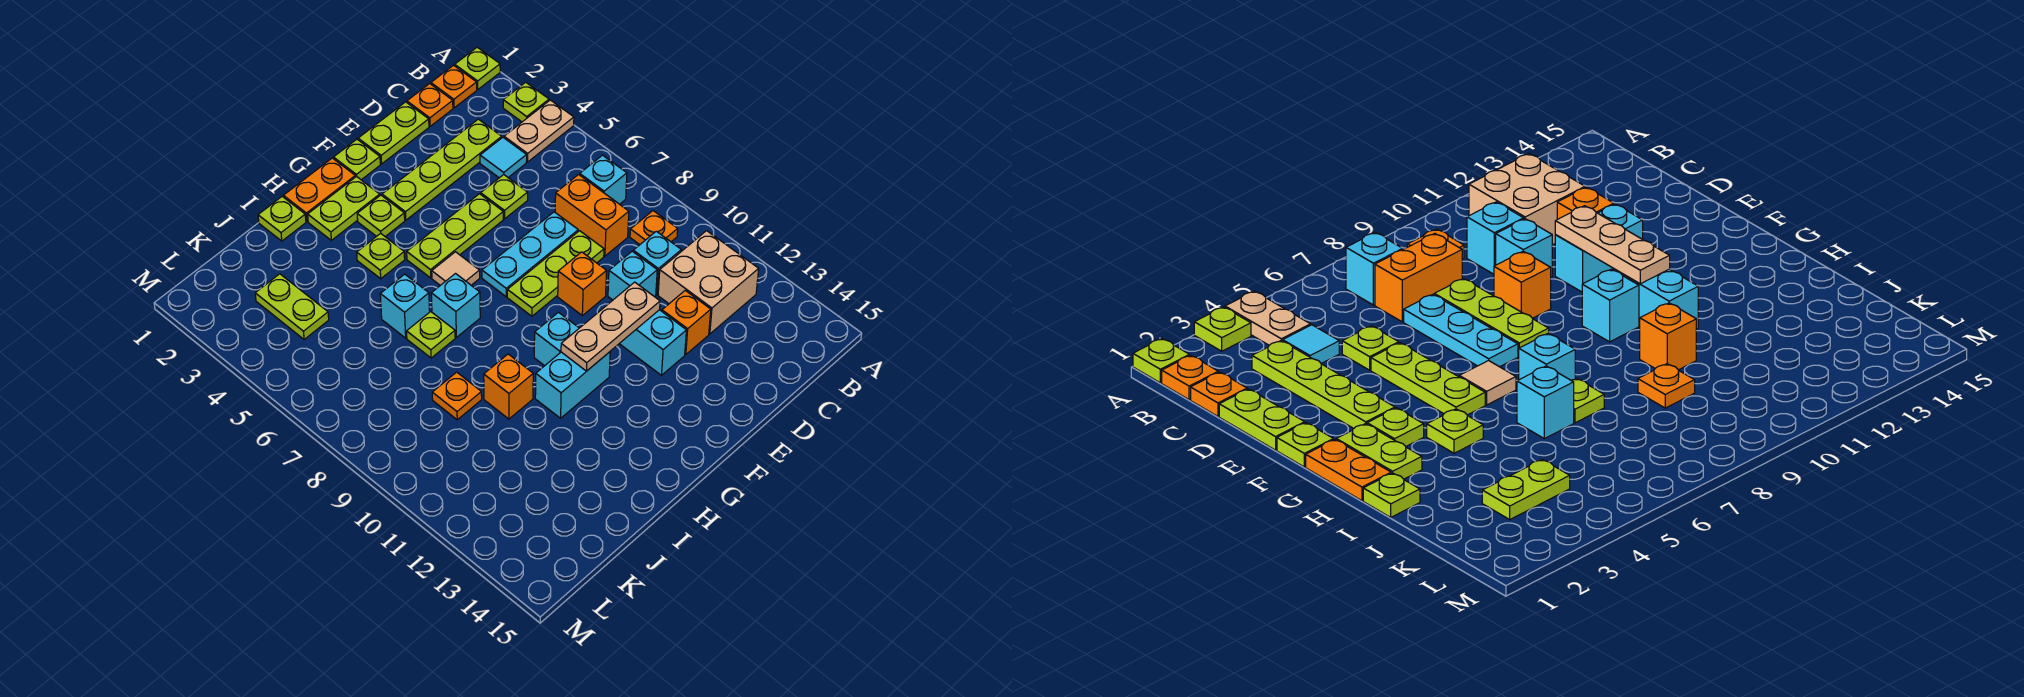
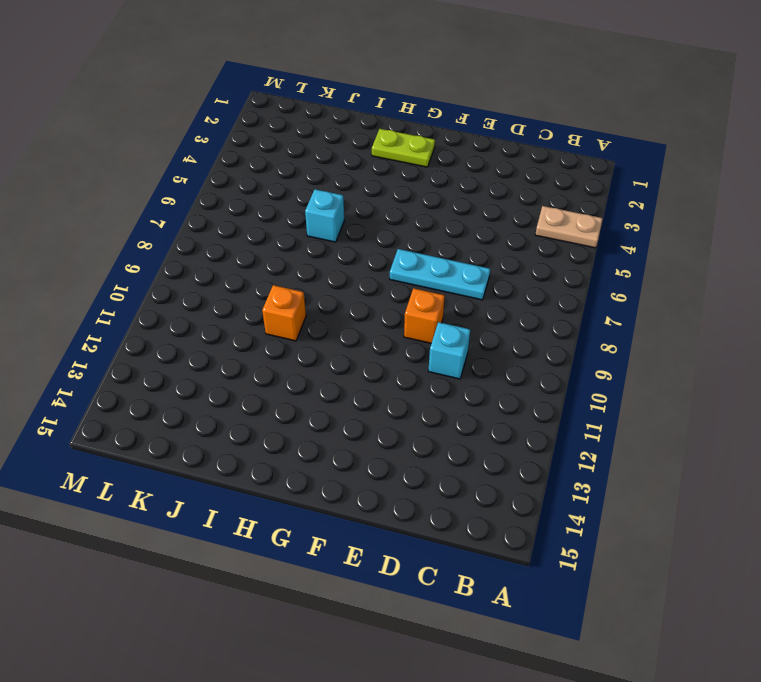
none -> lime 1x1 plate [455,47,500,89]
none -> lime 1x1 plate [503,82,549,122]
none -> orange 1x1 plate [431,65,477,108]
none -> cyan 1x1 brick [580,155,627,204]

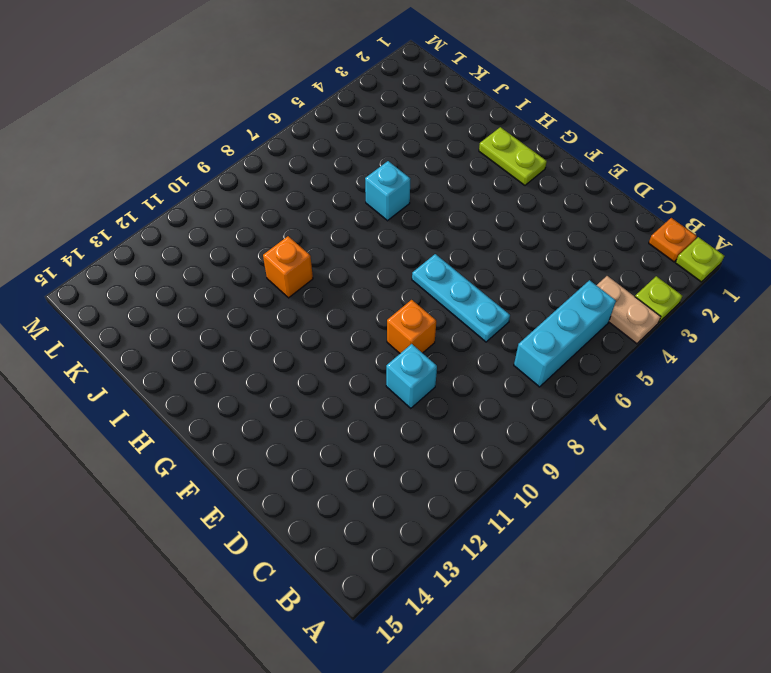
cyan 1x3 brick [514,280,616,387] -> cyan 1x1 brick [580,155,627,204]
none -> orange 1x1 plate [630,211,678,245]
none -> tan 2x2 brick [658,231,759,334]
none -> orange 1x1 plate [407,84,453,126]
none -> lime 1x4 plate [382,119,502,220]

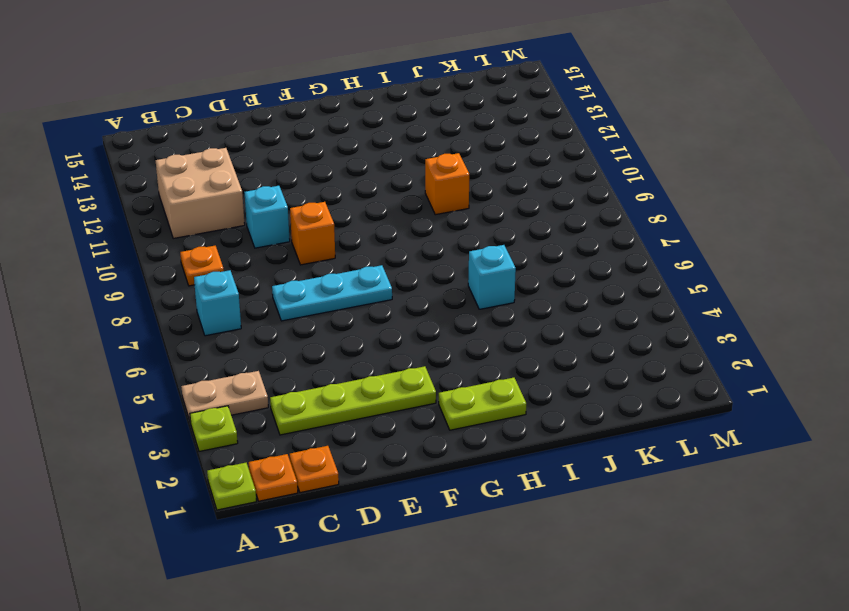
none -> cyan 1x1 tile [480,137,527,178]
none -> orange 1x2 brick [555,175,629,256]
none -> cyan 1x1 brick [633,231,681,295]
none -> lime 1x2 plate [358,102,429,164]

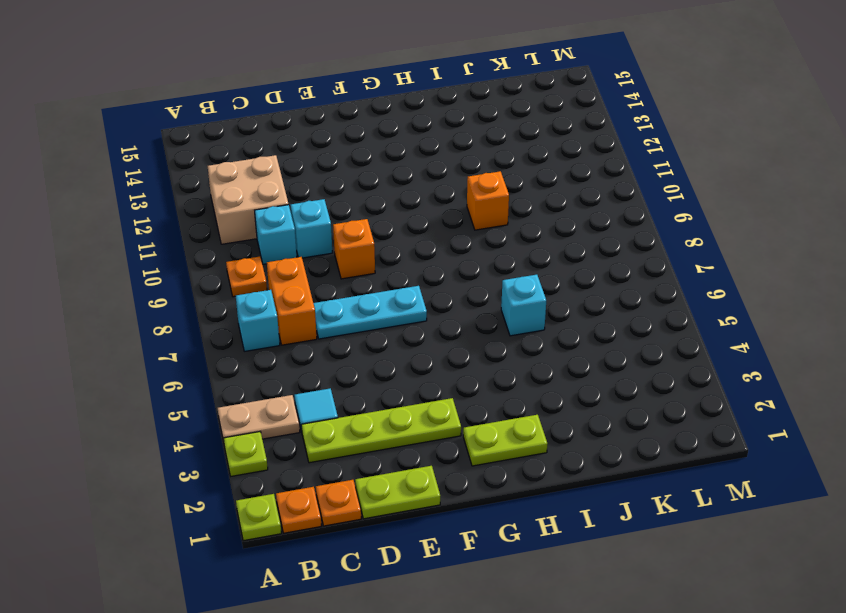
none -> lime 1x1 plate [481,175,528,219]
none -> lime 1x3 plate [507,231,604,316]
none -> orange 1x1 brick [662,290,711,354]
none -> lime 1x3 plate [407,194,503,278]

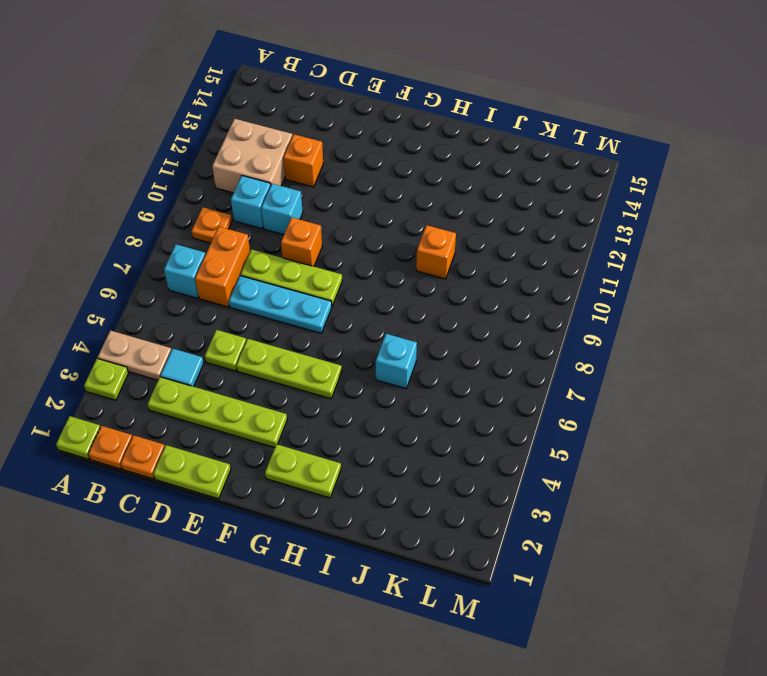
none -> cyan 1x2 brick [619,310,686,375]
none -> lime 1x1 plate [334,139,380,180]
none -> orange 1x2 plate [284,158,355,221]
none -> lime 1x1 plate [357,195,405,236]

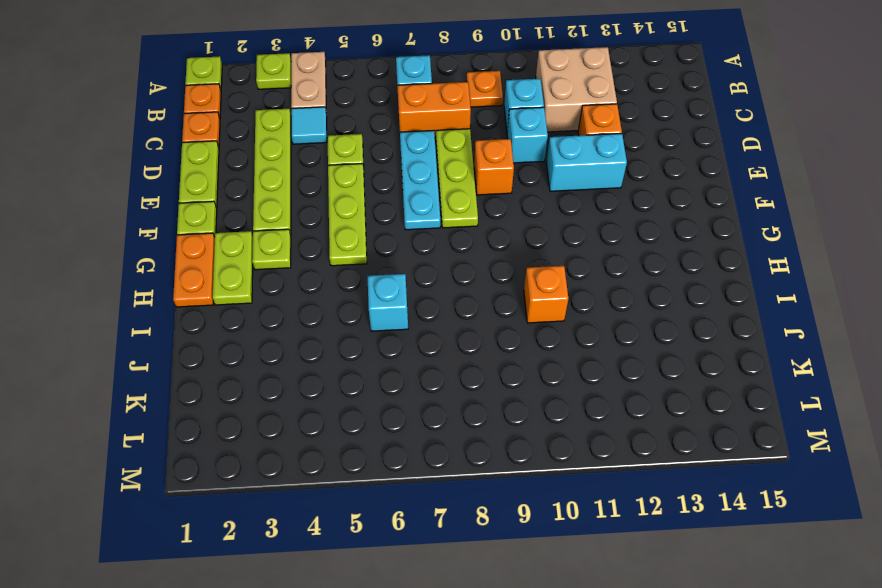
none -> tan 1x1 tile [432,252,480,285]
none -> cyan 1x1 brick [534,312,579,366]
none -> cyan 1x2 brick [535,352,610,418]
none -> lime 1x1 plate [357,233,405,279]

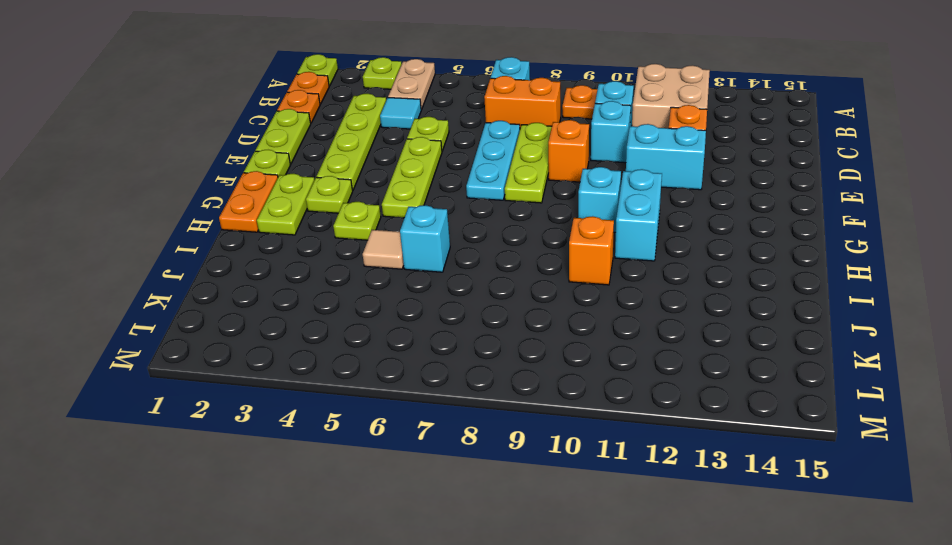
tan 1x1 tile [363,230,404,269] -> tan 1x1 tile moved to [432,252,480,285]
none -> cyan 1x1 brick [431,274,480,337]
none -> lime 1x1 plate [258,196,306,241]
none -> lime 1x1 plate [407,312,455,358]
none -> orange 1x1 plate [432,372,482,420]

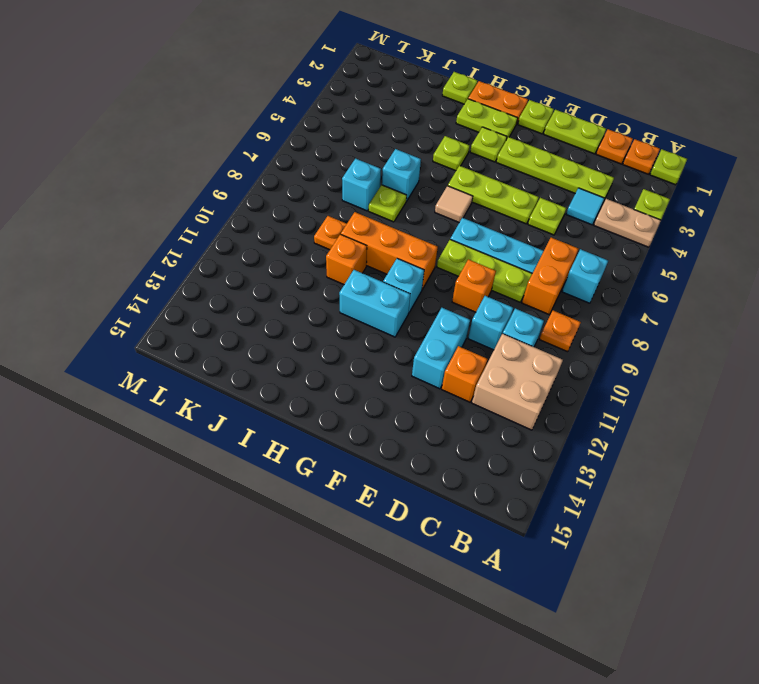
orange 1x3 brick [341,212,438,289] -> none
cyan 1x1 brick [342,159,381,211] -> cyan 1x1 brick moved to [431,274,480,337]
none -> lime 1x2 plate [255,274,329,340]
none -> tan 1x3 plate [561,282,660,371]

